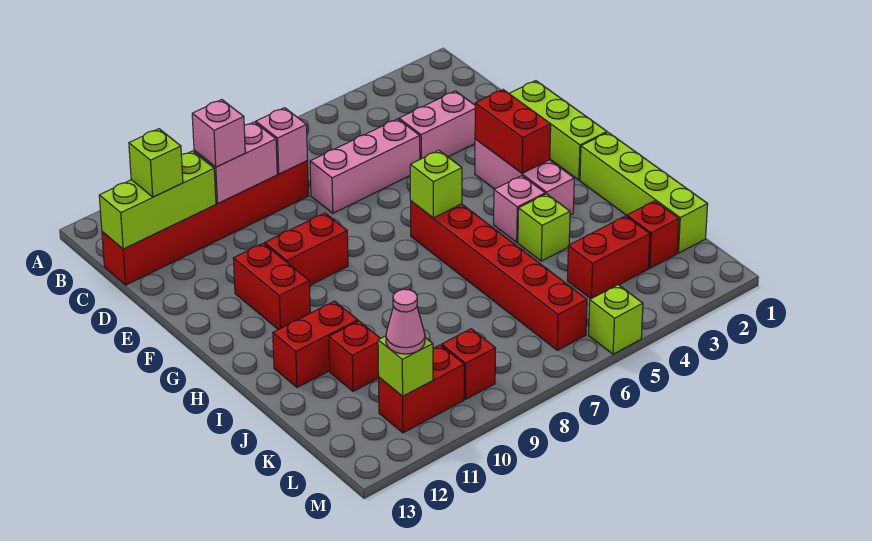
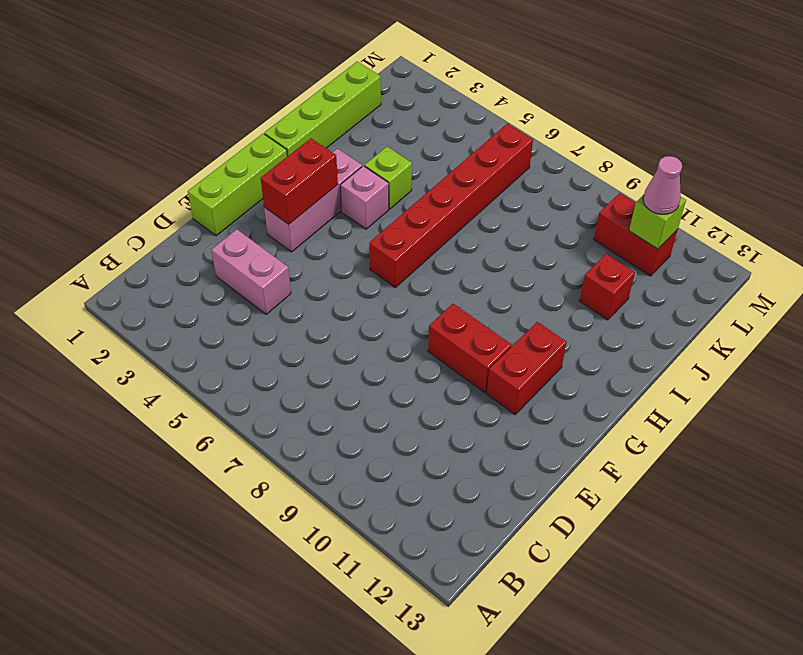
none -> red 1x6 brick [102,161,308,285]
none -> pink 1x3 brick [310,119,420,213]
none -> red 1x2 brick [273,301,358,388]

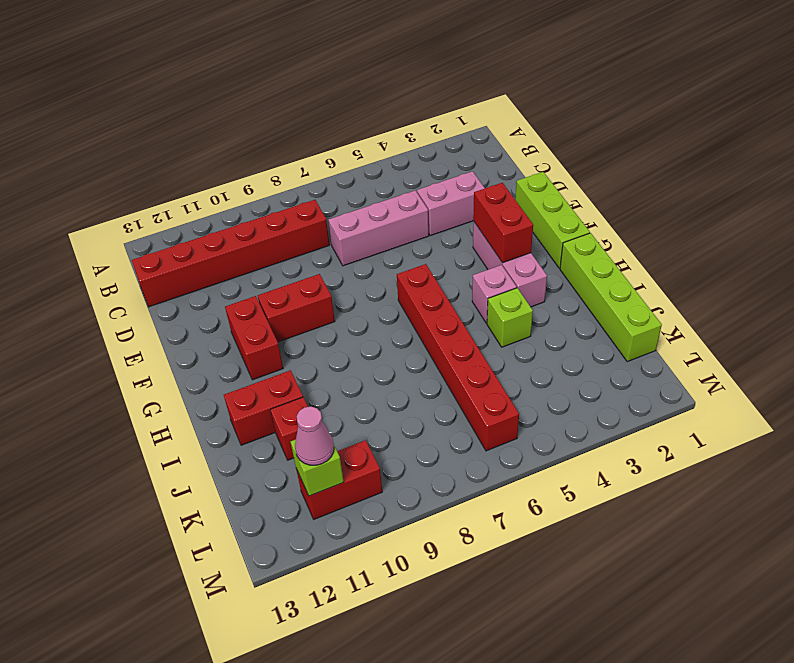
none -> red 1x1 brick [627,201,679,268]
none -> red 1x2 brick [567,216,650,299]
none -> red 1x1 brick [442,329,496,399]

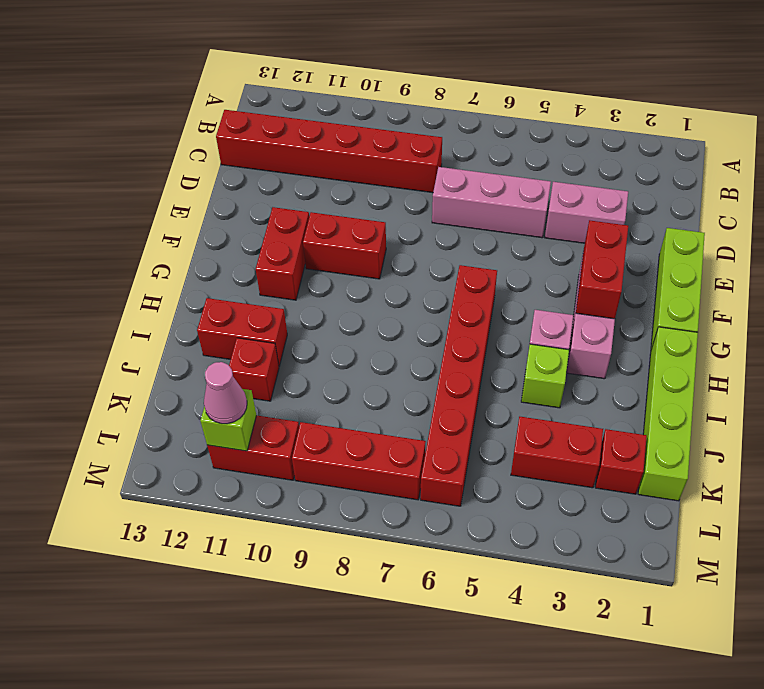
red 1x3 brick [292,422,426,500] -> red 1x1 brick [442,329,496,399]
none -> lime 1x1 brick [589,285,643,354]
none -> pink 1x1 brick [256,108,308,174]
none -> pink 1x2 brick [194,122,277,204]

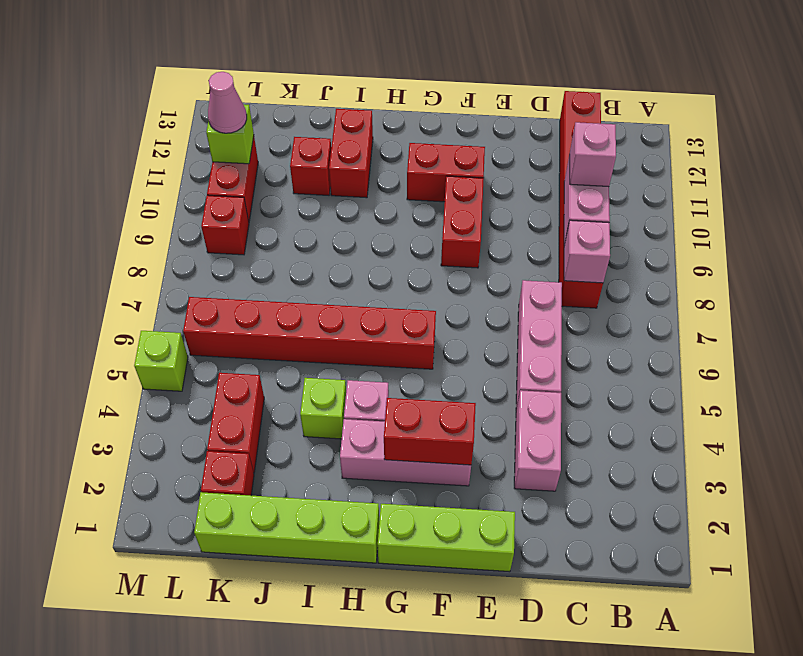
none -> lime 1x3 brick [99,151,216,249]
none -> lime 1x1 brick [410,150,462,218]
none -> lime 1x1 brick [129,129,183,197]

